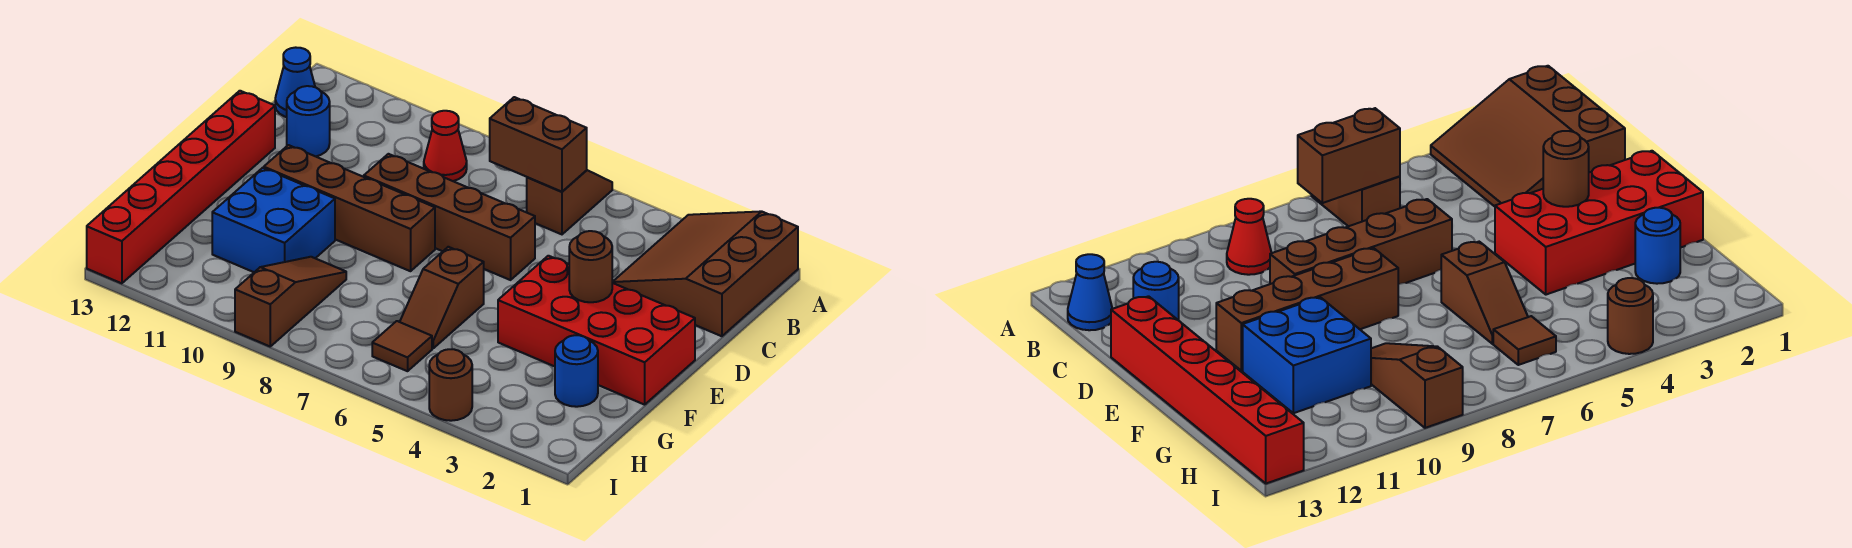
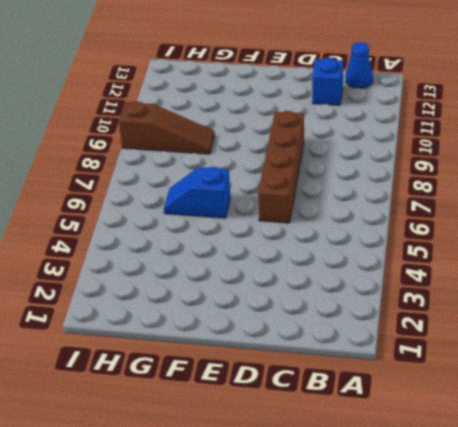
blue 1x1 brick [312,58,343,105] -> blue 1x1 round brick [287,86,330,156]
blue 1x2 slope [164,167,230,218] -> brown 1x2 slope [400,247,484,348]
none -> brown 3x3 slope [612,211,798,336]
none -> brown 1x2 slope [527,170,612,234]
none -> red 1x1 cone [424,111,467,181]

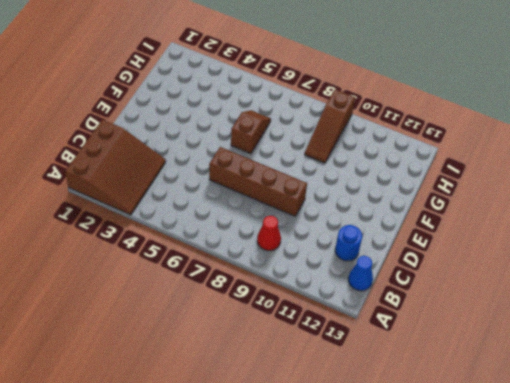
none -> brown 1x2 slope [527,170,612,234]
none -> red 1x6 brick [87,91,275,283]
none -> red 2x4 brick [498,256,695,405]

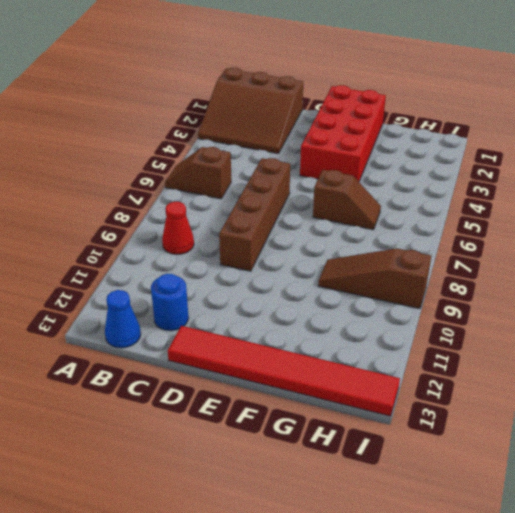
red 1x6 tile [168,326,400,416] -> red 1x6 brick [87,91,275,283]
none -> brown 1x4 brick [264,145,435,271]
none -> blue 2x2 brick [212,168,335,272]
none -> blue 1x1 round brick [555,335,598,407]

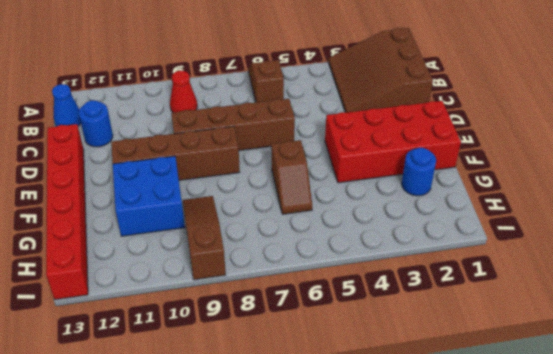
none -> brown 1x1 tile [372,321,432,371]
none -> brown 1x1 round brick [429,349,472,421]
none -> brown 1x2 brick [490,97,587,192]

